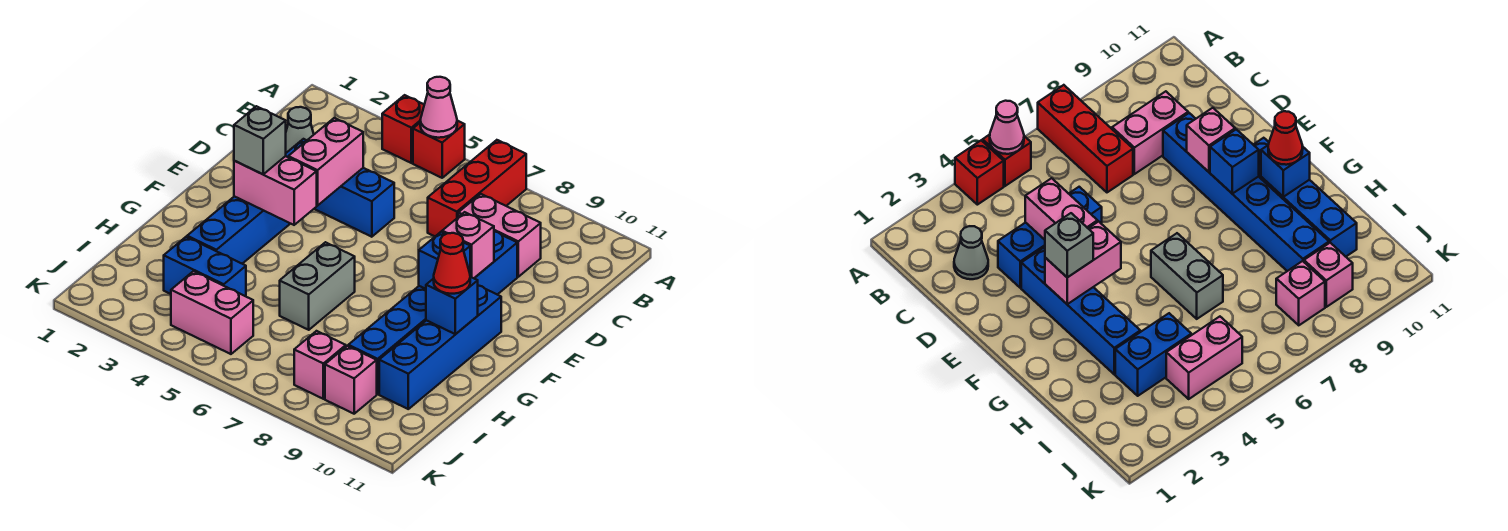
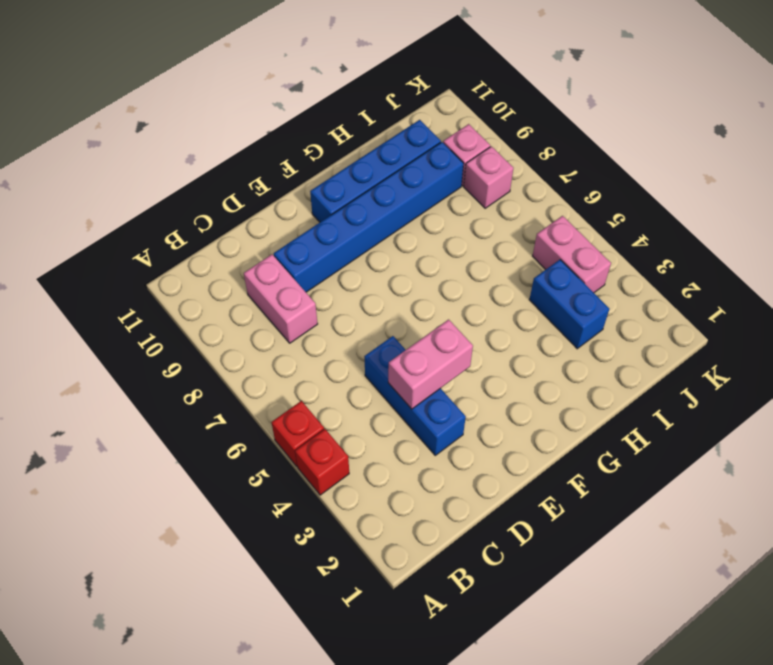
none -> red 1x3 brick [428,140,526,236]
none -> grey 1x1 cone [286,107,314,153]
none -> blue 1x4 brick [187,196,290,264]

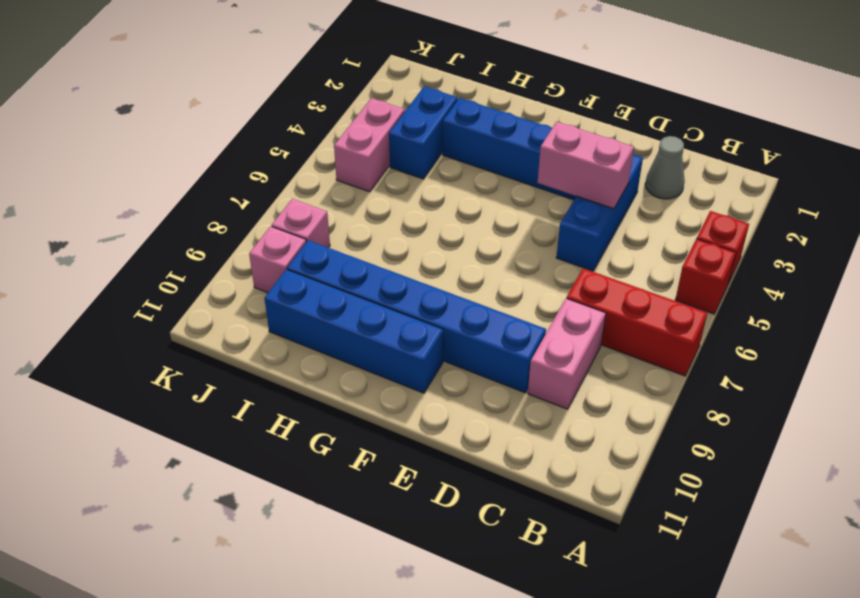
none -> grey 1x2 brick [280,242,355,330]
none -> pink 1x1 cone [420,77,457,138]
none -> pink 1x1 brick [442,212,494,278]

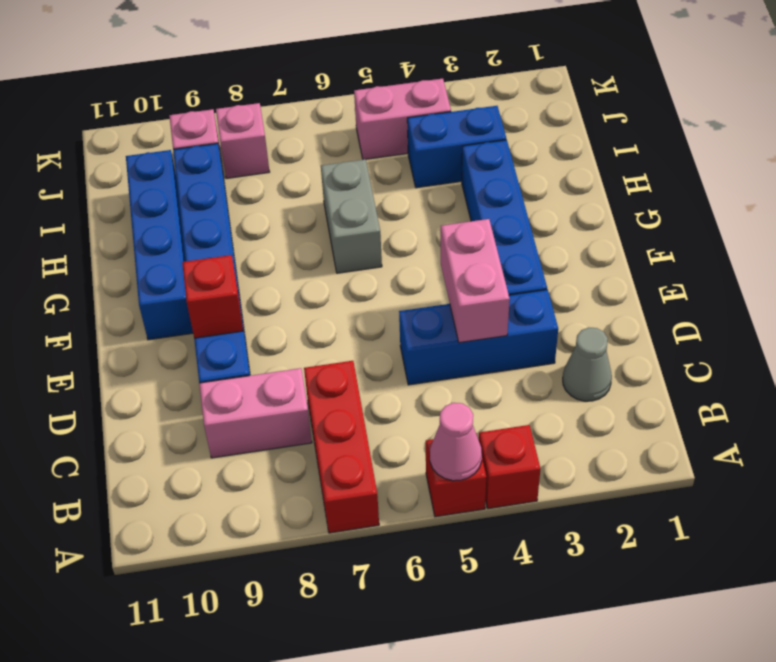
red 1x1 brick [182,255,243,338] -> pink 1x1 brick [442,212,494,278]
none -> pink 1x2 brick [234,156,317,225]
none -> blue 1x1 brick [419,232,470,289]
none -> blue 1x1 brick [426,277,478,334]

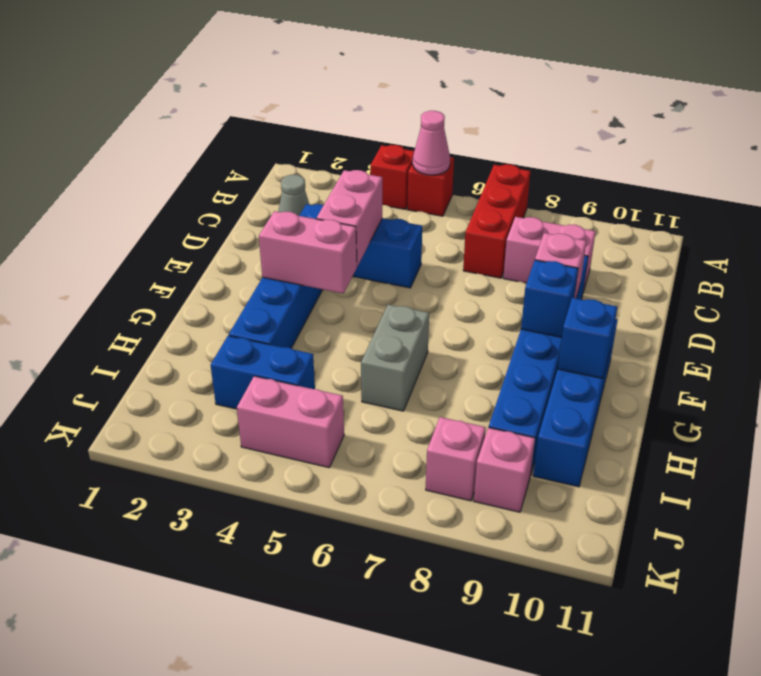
none -> grey 1x1 brick [234,106,286,174]
none -> red 1x1 cone [434,233,470,294]

